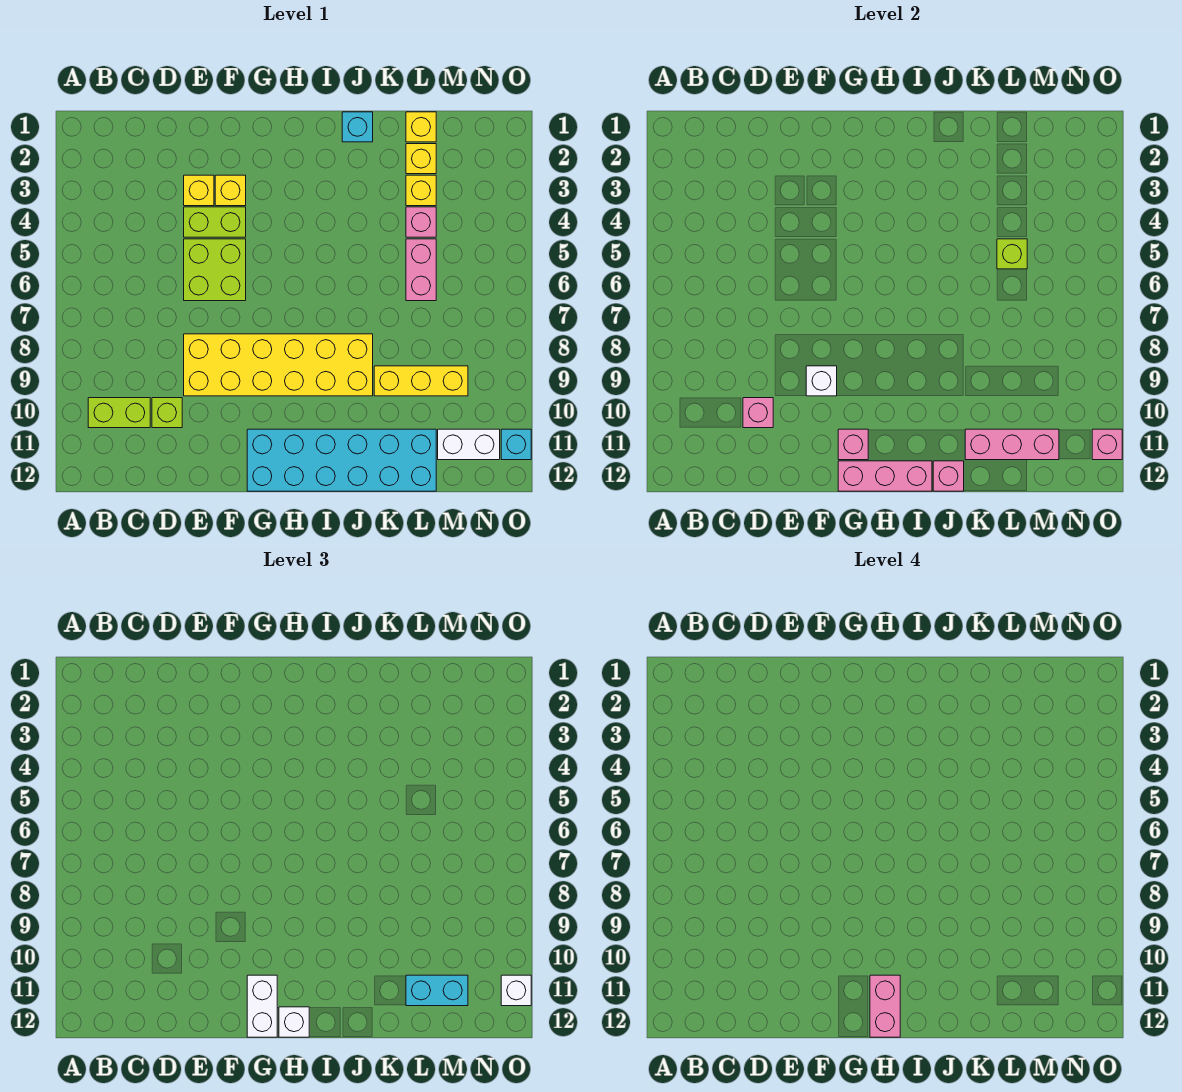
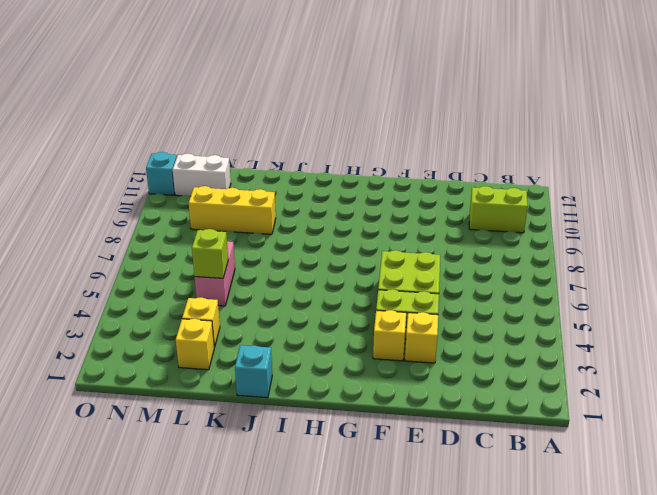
none -> lime 1x1 brick [152,398,182,428]
none -> yellow 2x6 brick [184,334,373,396]
none -> cyan 2x6 brick [247,429,436,491]
none -> yellow 1x1 brick [406,112,436,142]

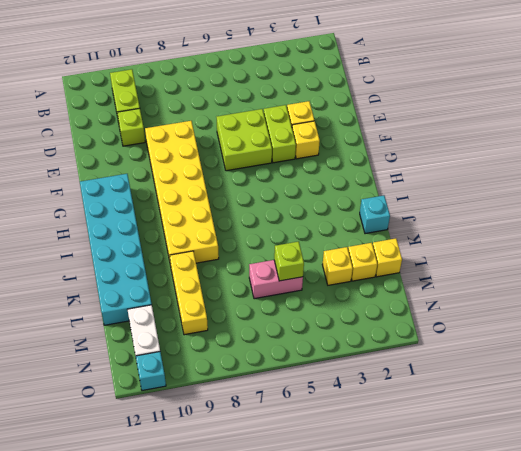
none -> pink 1x1 brick [406,207,436,237]
none -> pink 1x1 brick [743,398,773,428]
none -> white 1x1 brick [806,366,837,396]
none -> pink 1x1 brick [838,429,868,460]

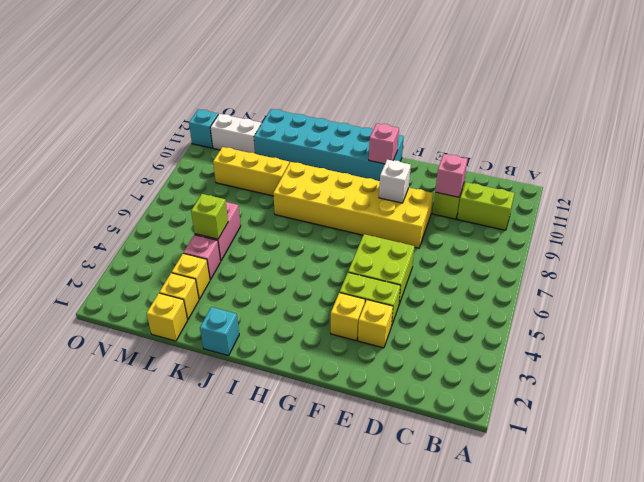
none -> pink 1x3 brick [838,461,932,491]
none -> pink 1x1 brick [933,461,964,491]
none -> pink 1x3 brick [965,429,1059,460]
none -> pink 1x1 brick [1092,429,1122,460]

